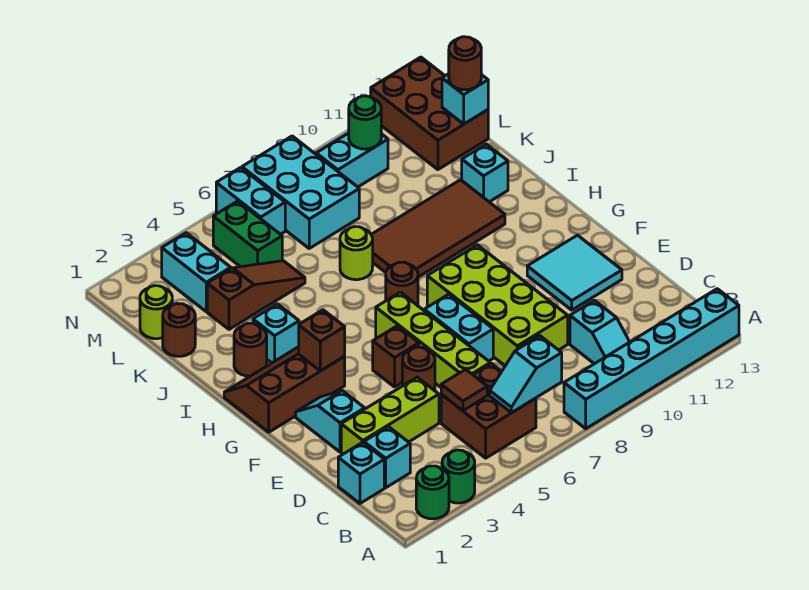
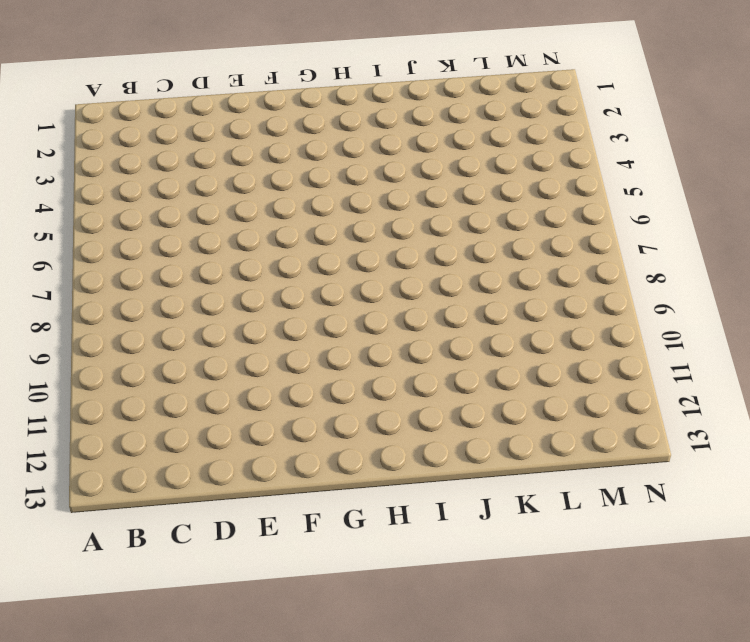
none -> green 1x1 round brick [416,466,449,519]
none -> green 1x1 round brick [442,450,475,503]
none -> cyan 1x6 brick [564,289,739,429]
none -> brown 2x2 brick [441,363,536,458]

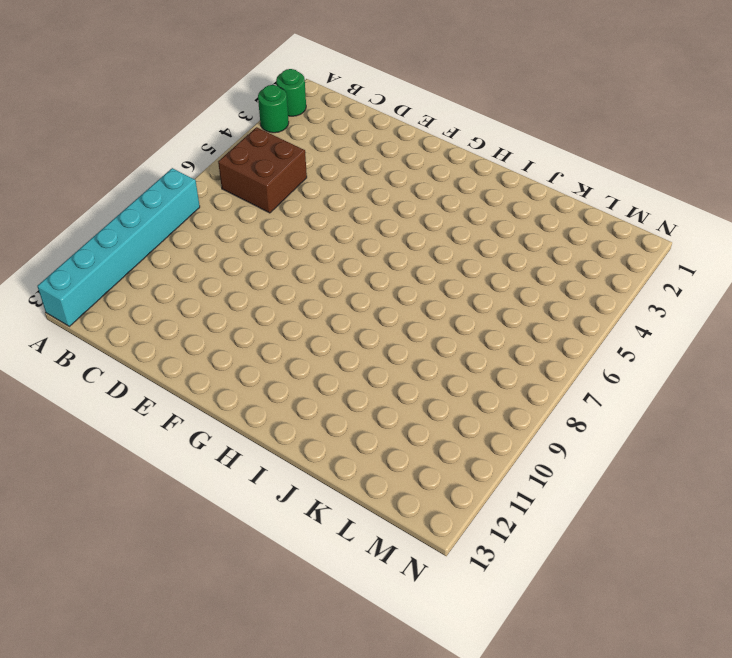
none -> cyan 1x2 slope [570,300,629,364]
none -> cyan 1x1 brick [338,442,384,503]
none -> cyan 1x1 brick [364,427,410,488]
none -> lime 1x3 brick [341,377,439,454]

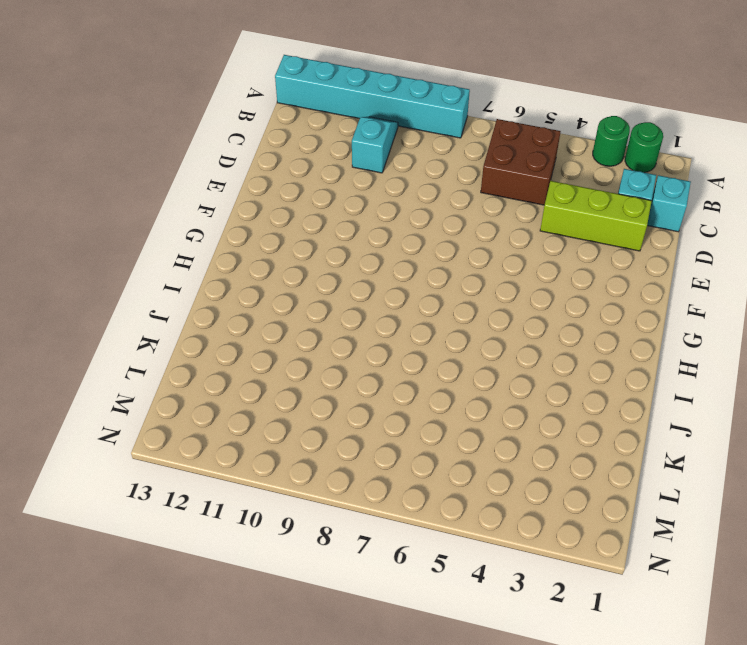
none -> lime 1x4 brick [376,292,490,387]
none -> lime 2x4 brick [427,245,568,366]
none -> cyan 1x2 slope [296,391,365,452]
none -> brown 1x1 round brick [402,347,435,391]

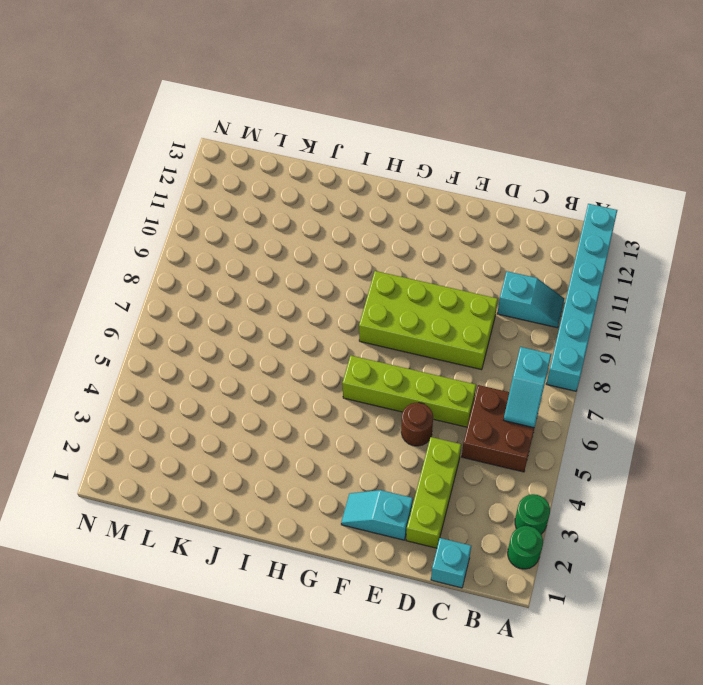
none -> cyan 1x1 brick [364,427,410,488]
none -> cyan 1x2 brick [424,294,493,361]
none -> cyan 2x2 tile [527,235,622,310]
none -> brown 1x1 brick [373,326,419,387]

